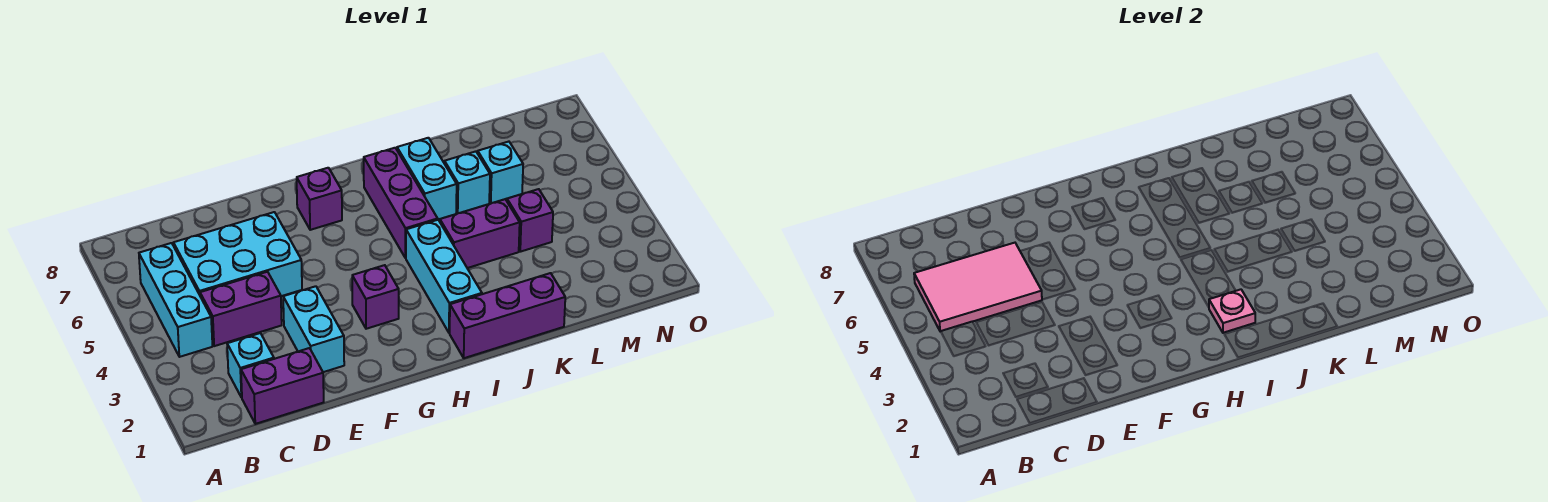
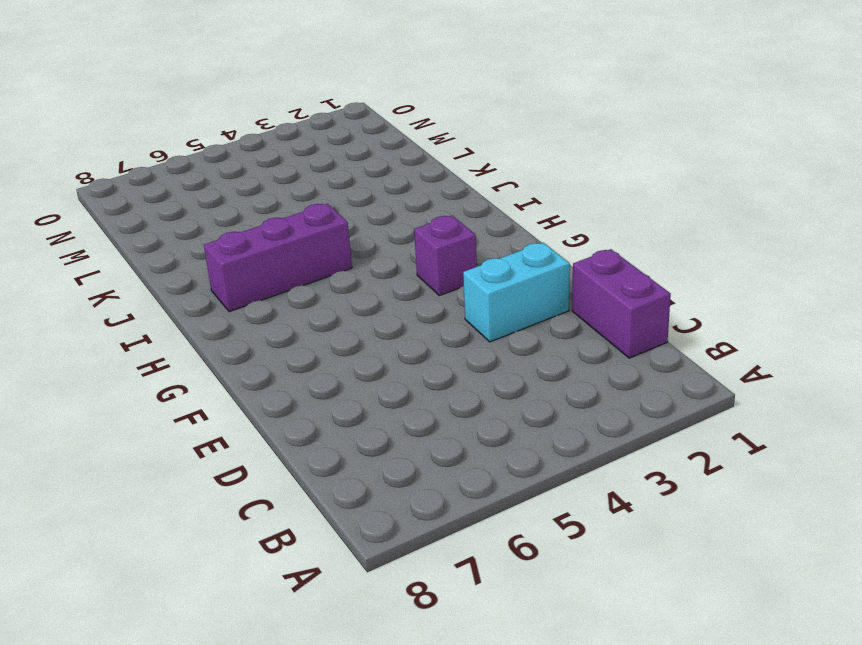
none -> cyan 1x3 brick [139,243,212,357]
none -> cyan 1x1 brick [227,333,274,398]
none -> purple 1x2 brick [200,272,282,346]

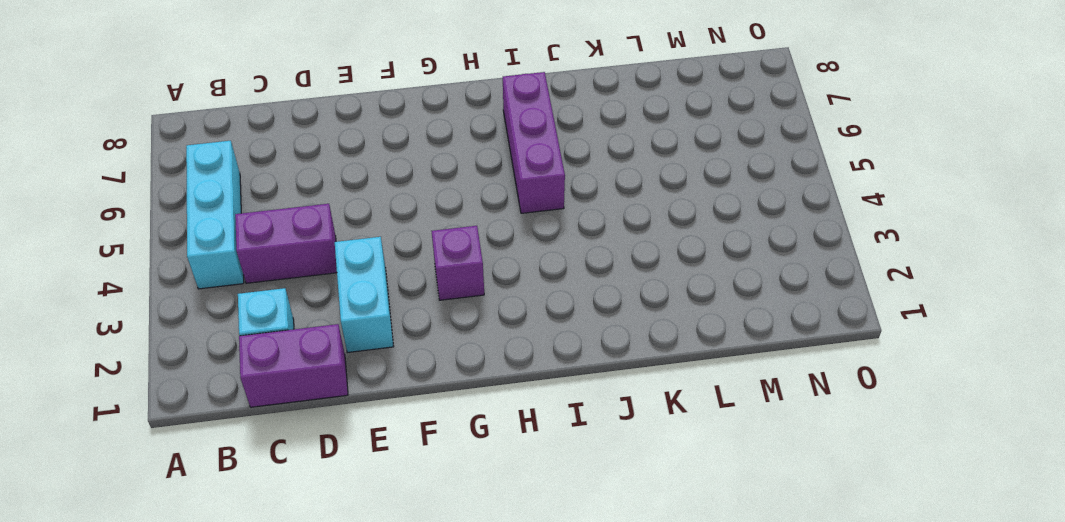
none -> cyan 2x3 brick [173,212,302,296]
none -> purple 1x1 brick [297,168,342,230]
none -> purple 1x3 brick [450,273,565,358]

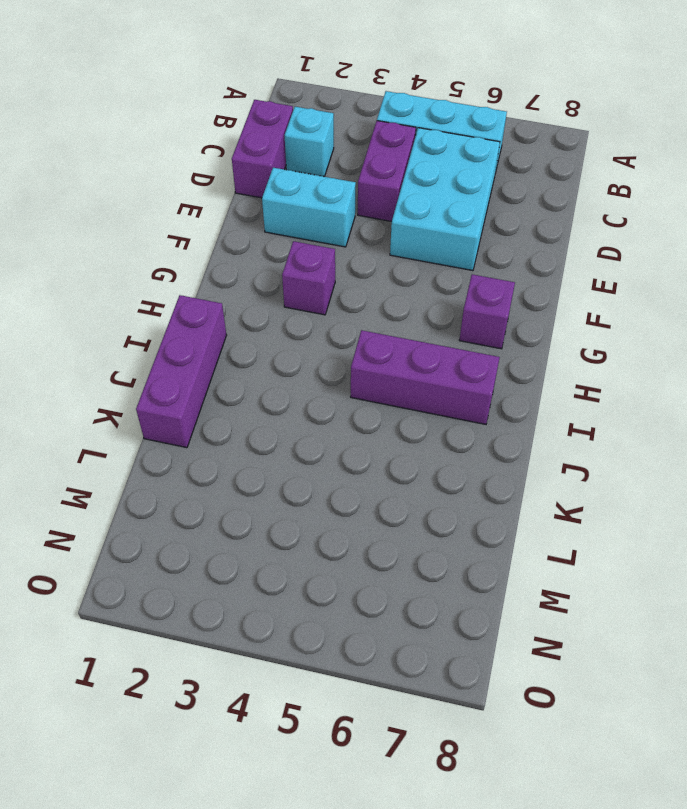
none -> cyan 1x3 brick [406,220,482,333]
none -> purple 1x2 brick [440,199,520,268]
none -> cyan 1x2 brick [397,138,457,219]

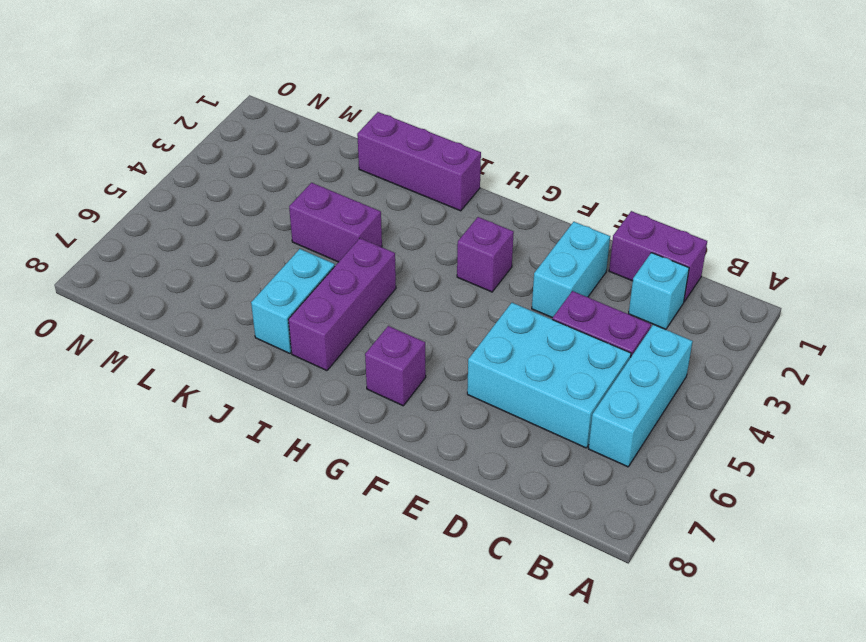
none -> cyan 1x3 brick [406,220,482,333]
none -> cyan 1x1 brick [444,151,490,213]
none -> purple 1x1 brick [507,189,553,252]

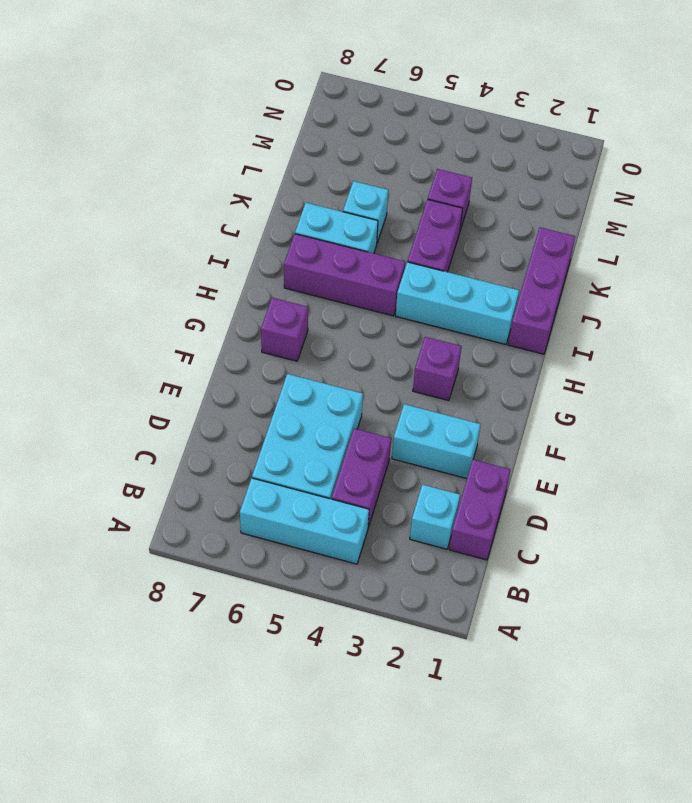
none -> cyan 1x1 brick [478,142,523,203]
none -> pink 2x3 tile [914,243,1042,331]
none -> pink 1x1 plate [1209,289,1255,333]

